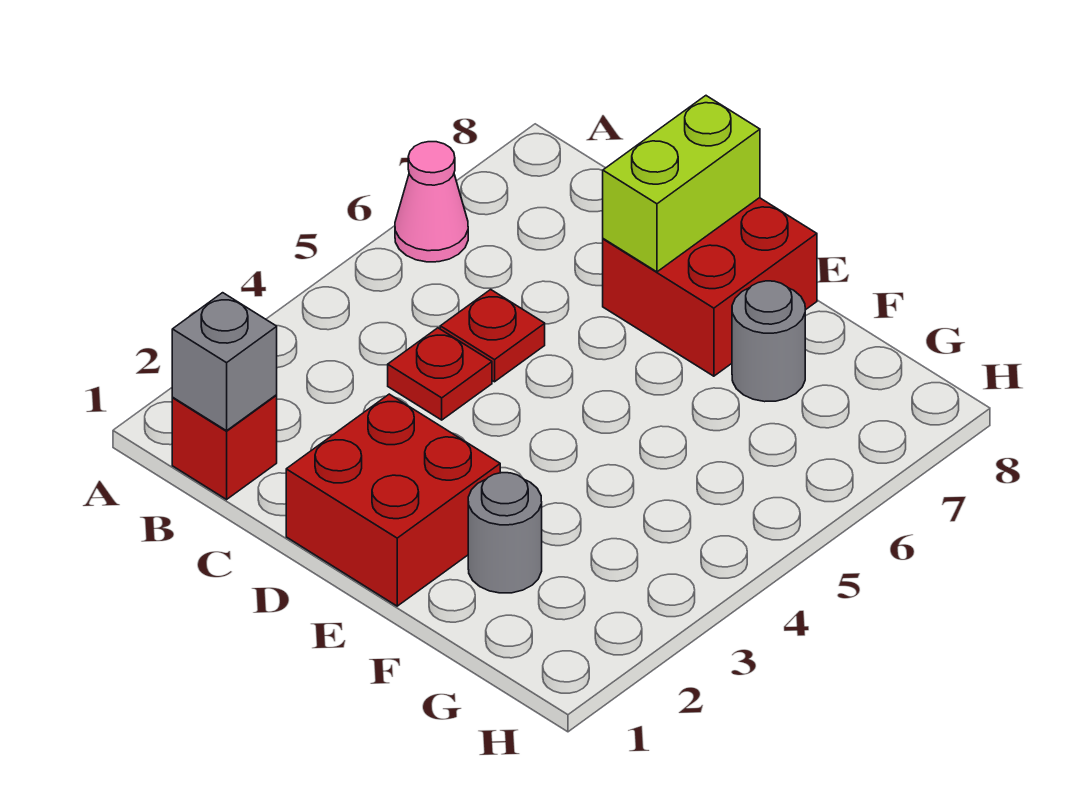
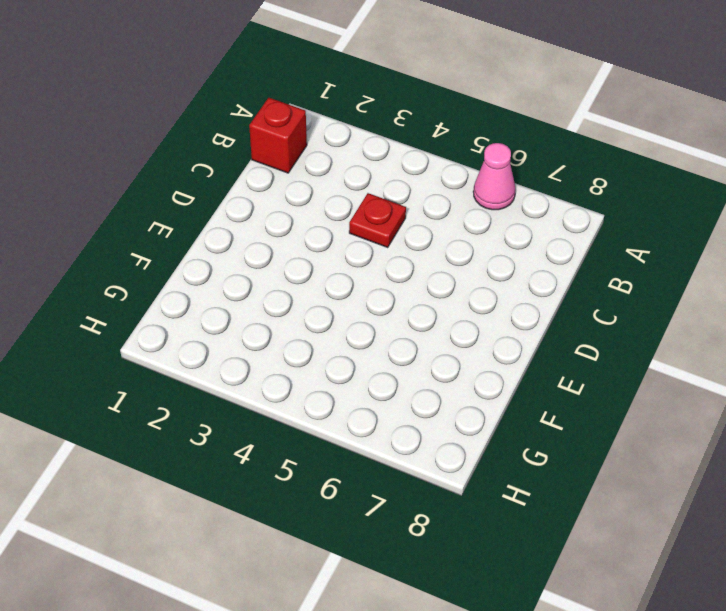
none -> red 1x1 plate [440,289,545,382]
none -> red 2x2 brick [286,394,500,606]

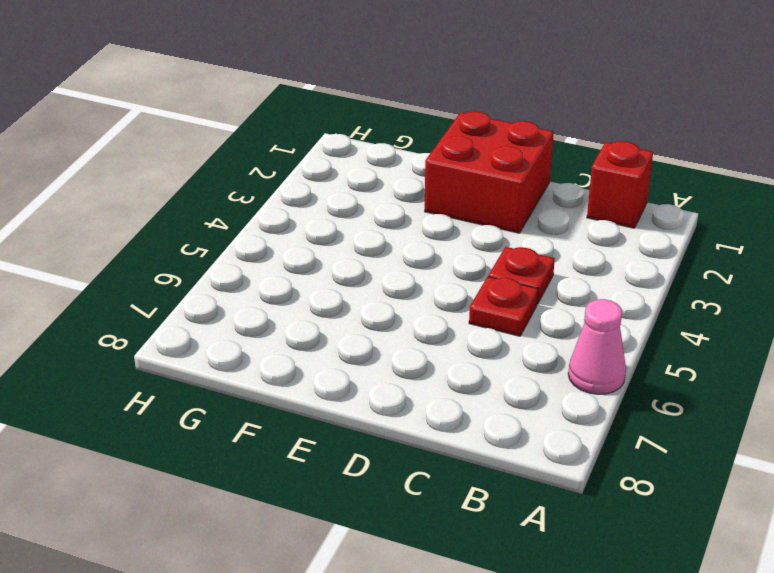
none -> red 2x2 brick [603,198,817,376]
none -> grey 1x1 round brick [468,473,542,593]

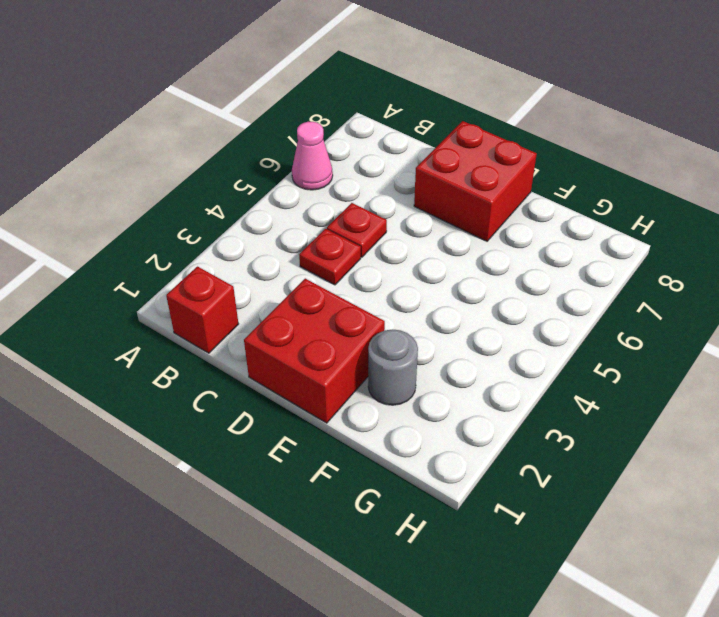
none -> grey 1x1 round brick [732,281,805,402]
none -> grey 1x1 brick [172,293,277,431]

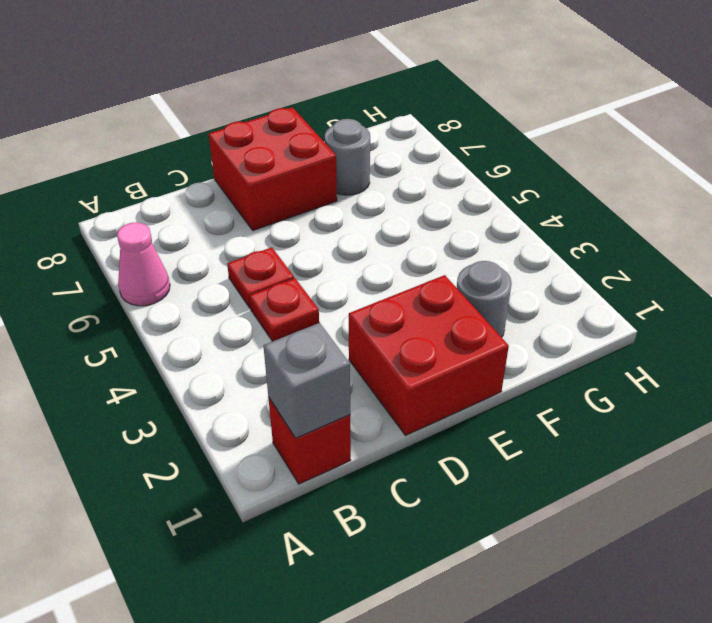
none -> lime 1x2 brick [603,96,760,272]

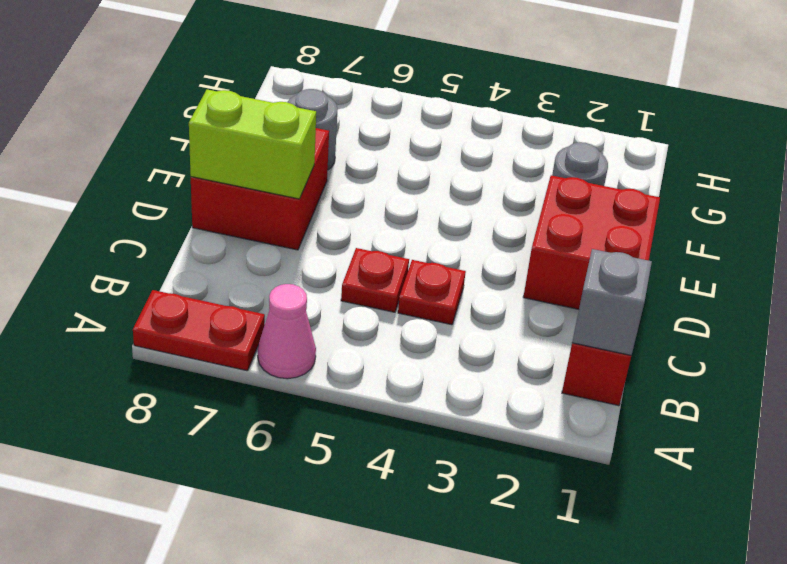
red 1x2 plate [133,290,265,371] -> none

